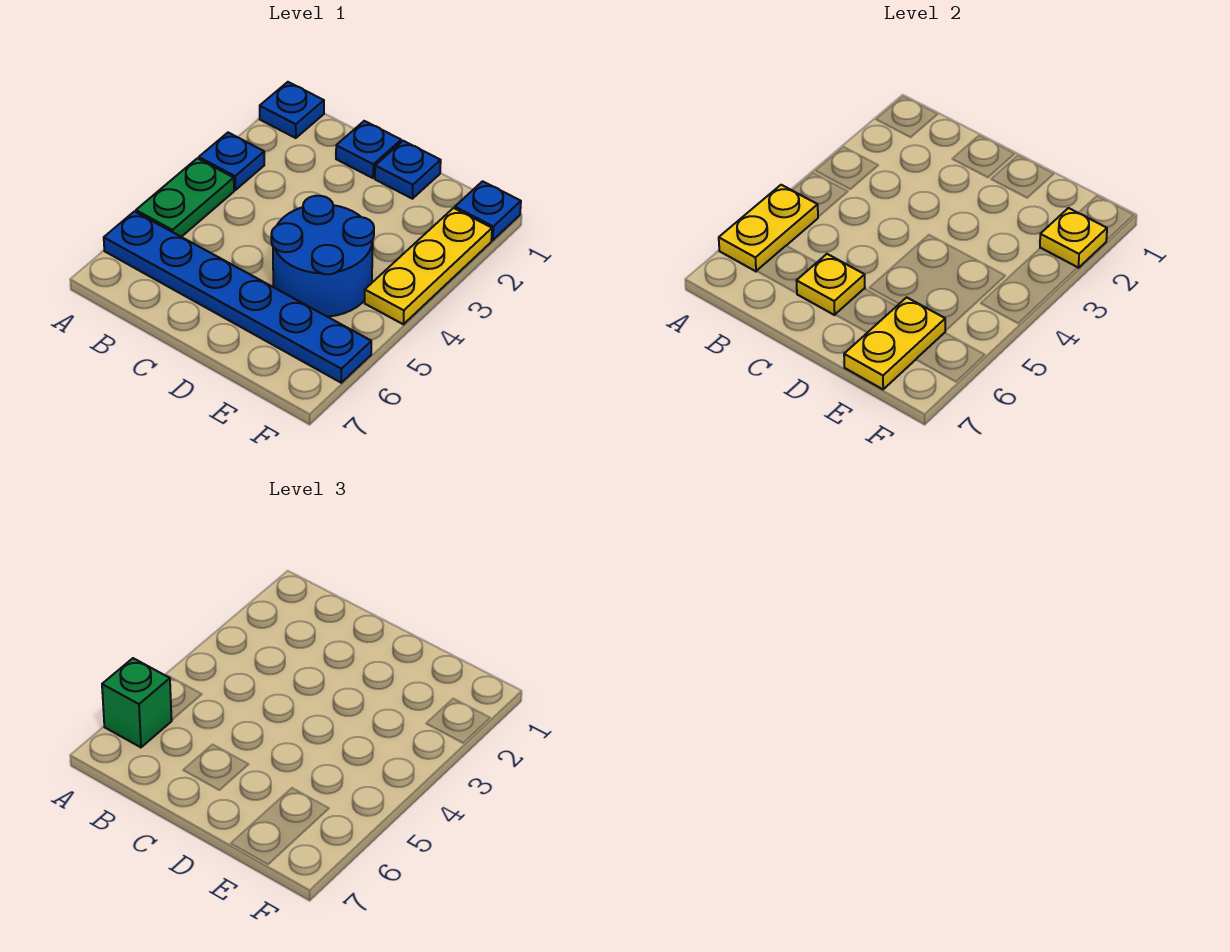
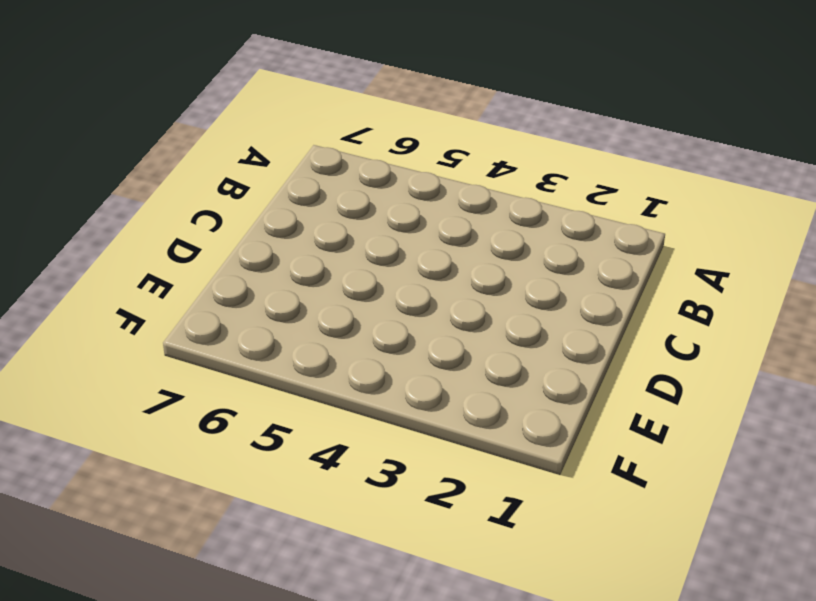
none -> blue 1x1 plate [260,82,324,138]
none -> blue 1x1 plate [199,133,264,190]
none -> green 1x2 plate [136,158,234,237]

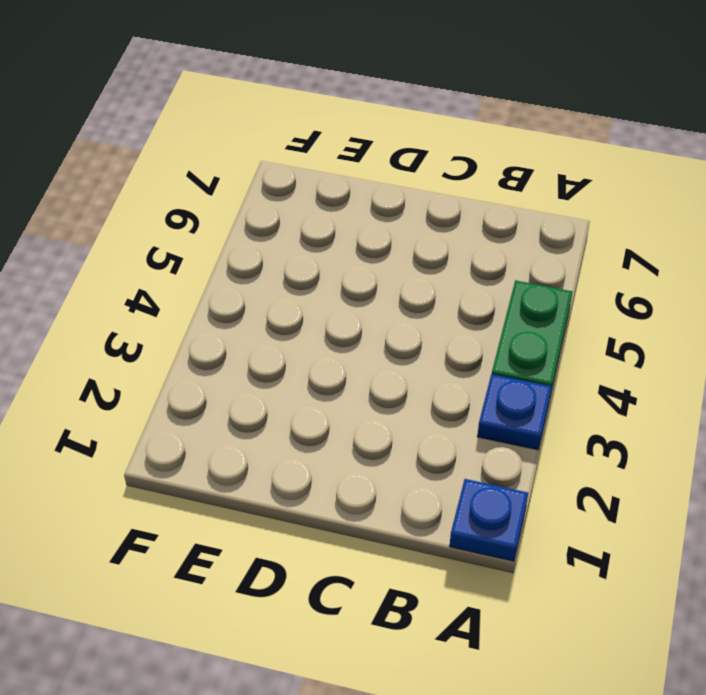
none -> blue 1x6 plate [104,211,371,383]
none -> blue 1x1 plate [336,121,401,178]
none -> blue 1x1 plate [375,141,441,199]

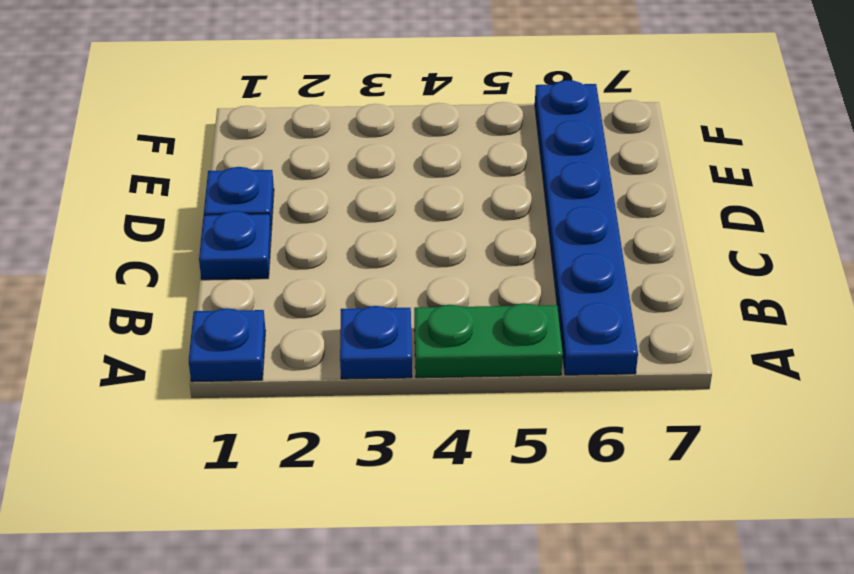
none -> blue 2x2 round brick [271,196,374,317]
none -> blue 1x1 plate [455,181,521,240]
none -> yellow 1x3 plate [365,208,492,324]

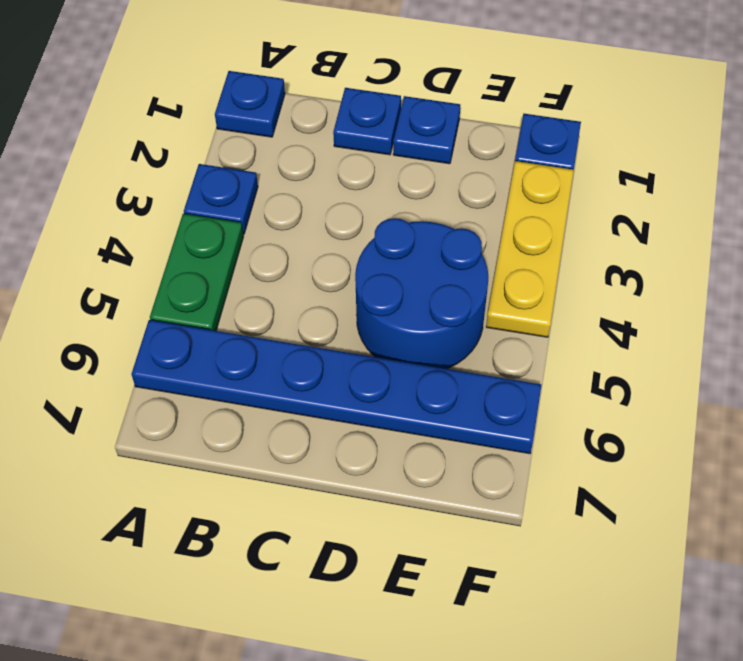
none -> yellow 1x2 plate [719,185,818,271]
none -> yellow 1x1 plate [797,254,865,315]
none -> yellow 1x2 plate [844,297,946,389]

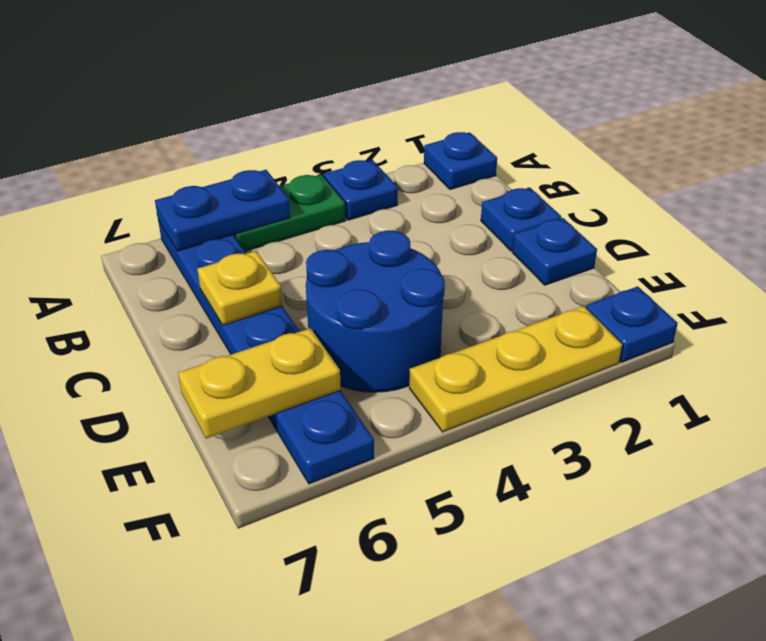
blue 1x2 plate [155,170,290,251] -> yellow 1x2 plate [719,185,818,271]
none -> yellow 1x1 plate [1040,208,1107,268]
none -> green 1x1 brick [102,658,172,747]

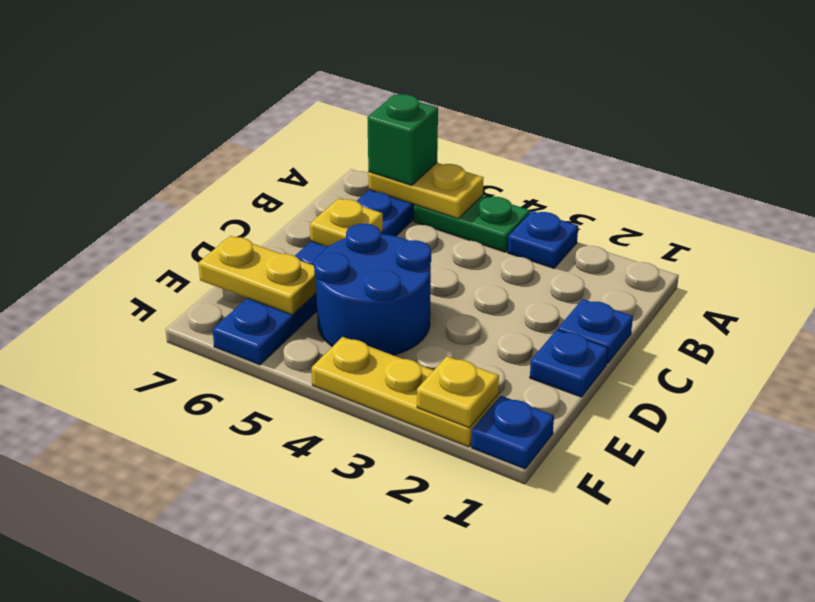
none -> blue 1x1 plate [260,82,324,138]

